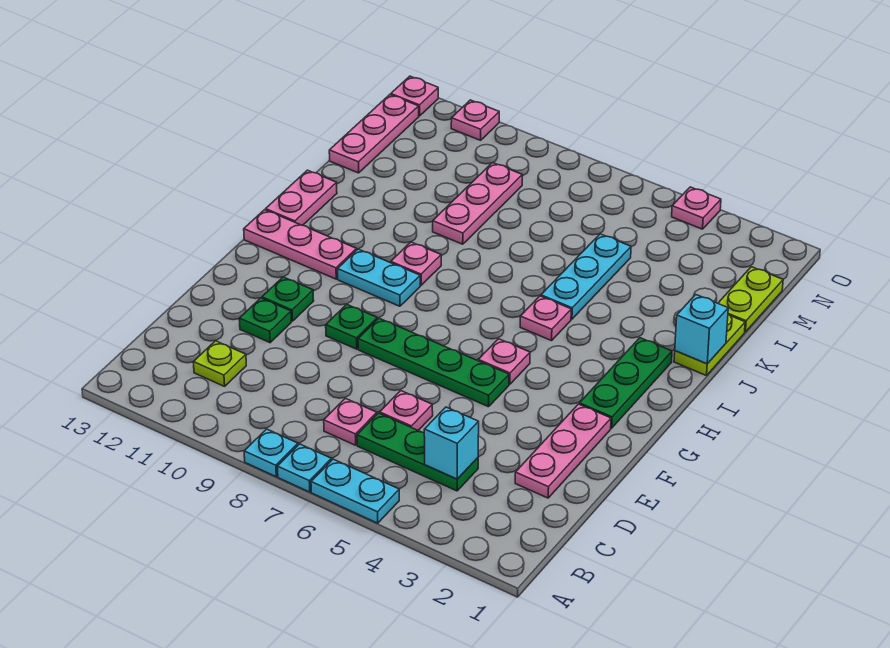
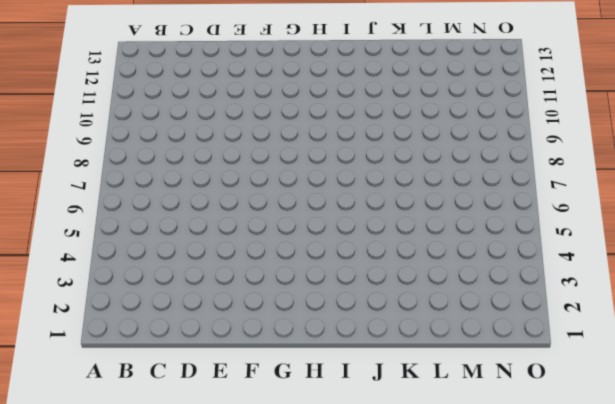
none -> cyan 1x2 plate [311,459,399,523]
none -> cyan 1x1 plate [278,444,332,492]
none -> cyan 1x1 plate [244,429,298,477]

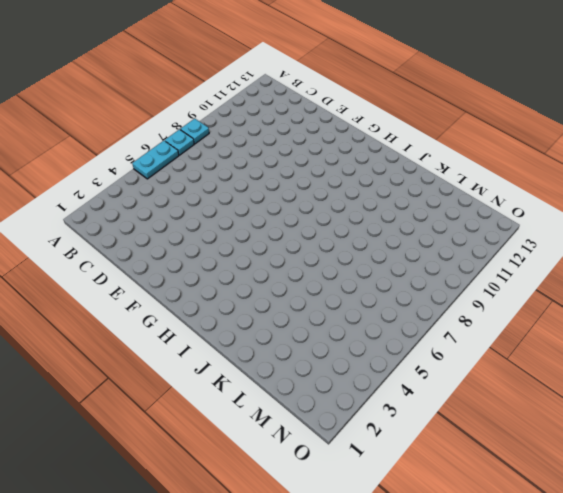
none -> green 1x3 plate [357,413,478,491]
none -> pink 1x1 plate [324,398,377,445]
none -> lime 1x1 plate [193,341,246,386]

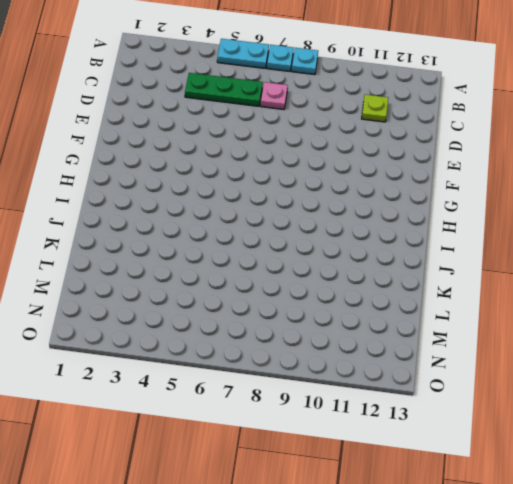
none -> pink 1x3 plate [515,404,611,498]
none -> pink 1x1 plate [380,391,433,430]
none -> green 1x1 plate [239,298,291,343]

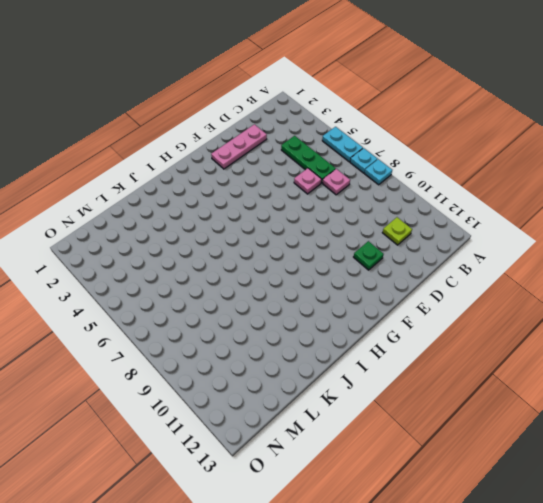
none -> green 1x4 plate [358,318,509,407]
none -> green 1x1 plate [326,304,377,349]
none -> green 1x1 plate [262,277,314,321]

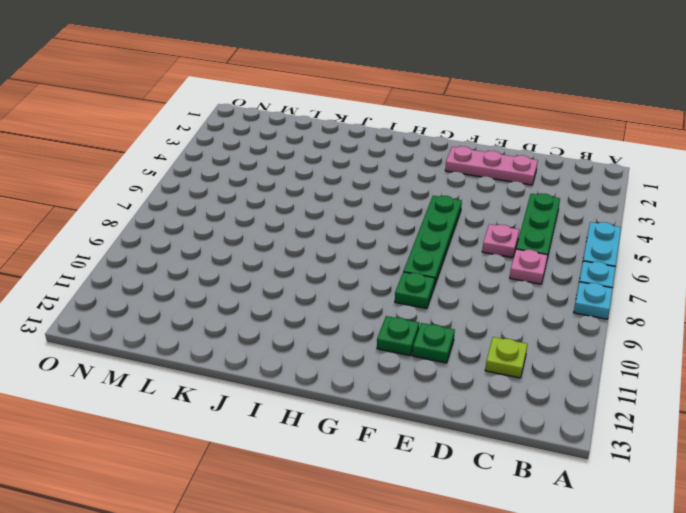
none -> green 1x3 plate [579,338,672,428]
none -> pink 1x1 plate [478,339,530,384]
none -> cyan 1x2 plate [338,249,420,306]

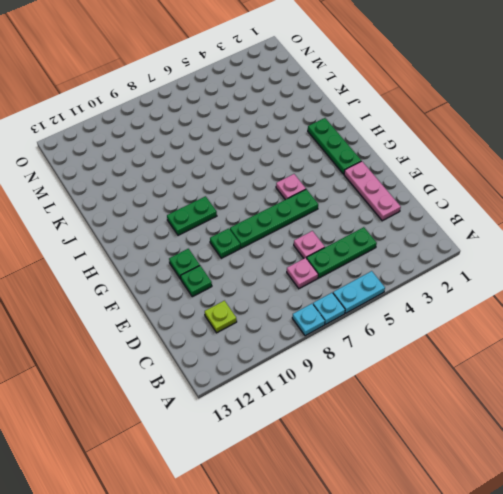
green 1x2 plate [167,196,217,235] -> cyan 1x2 plate [338,249,420,306]
none -> pink 1x3 plate [244,210,357,279]
none -> pink 1x1 plate [520,296,571,341]
none -> pink 1x1 plate [391,242,441,285]

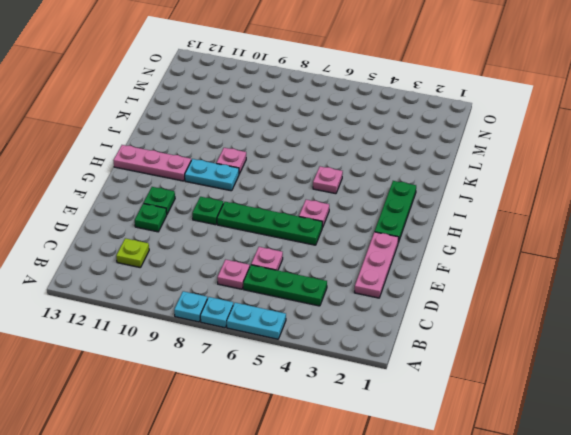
none -> pink 1x2 plate [266,170,337,225]
none -> lime 1x2 plate [674,314,745,376]
none -> cyan 1x3 plate [541,234,631,319]

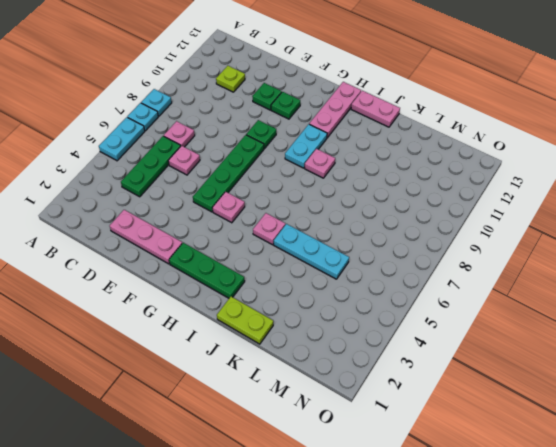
none -> pink 1x3 plate [433,163,522,244]
none -> lime 1x2 plate [718,267,783,332]
none -> pink 1x3 plate [329,95,419,173]

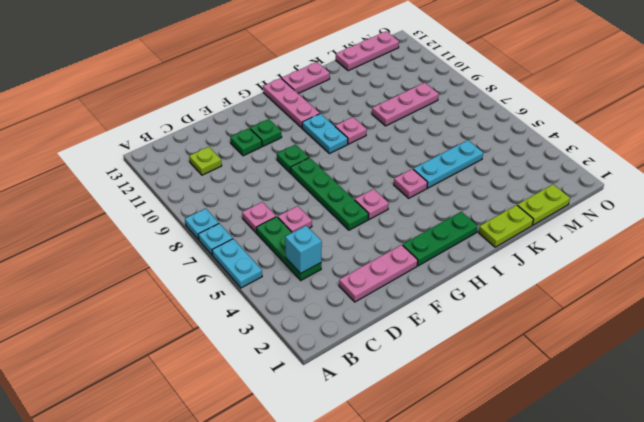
none -> pink 1x1 plate [672,187,721,229]
none -> pink 1x1 plate [451,100,499,140]
none -> pink 1x1 plate [391,76,438,116]

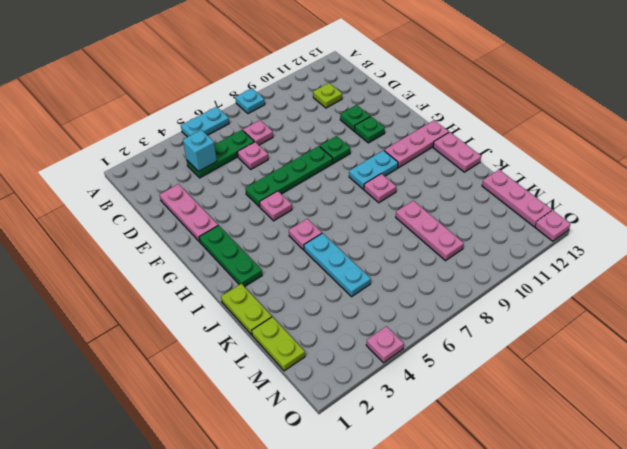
none -> cyan 1x1 plate [278,444,332,492]
none -> pink 1x1 plate [451,100,499,140]
none -> cyan 1x1 brick [675,295,728,364]

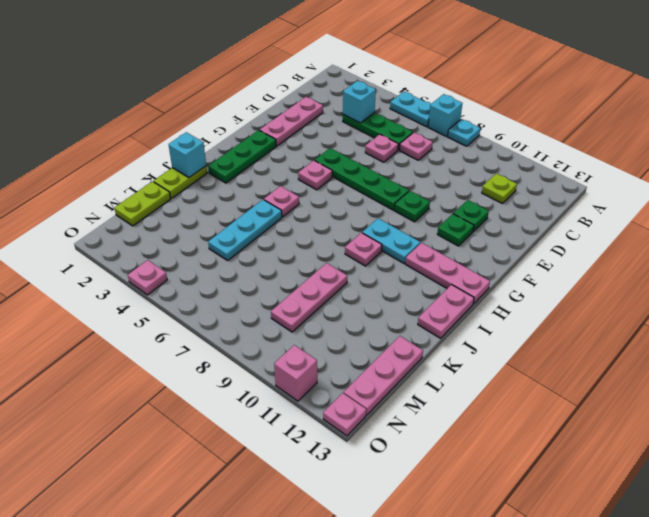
cyan 1x1 brick [428,94,462,136] -> cyan 1x1 plate [278,444,332,492]
pink 1x1 brick [274,345,317,401] -> pink 1x1 plate [451,100,499,140]

